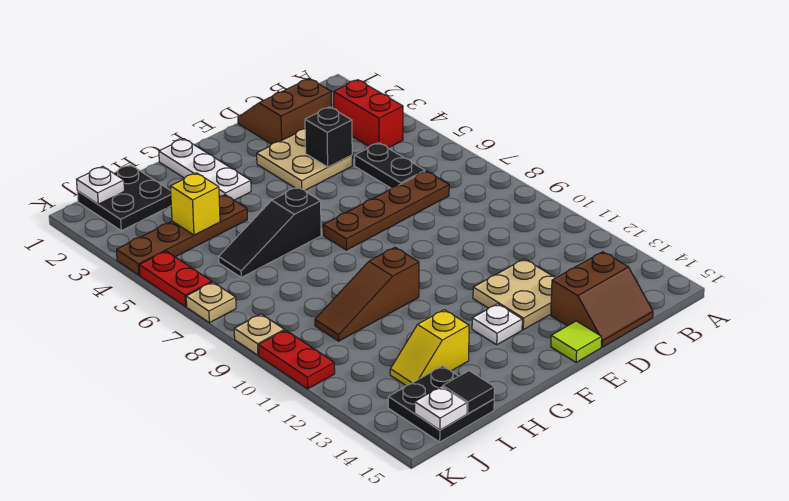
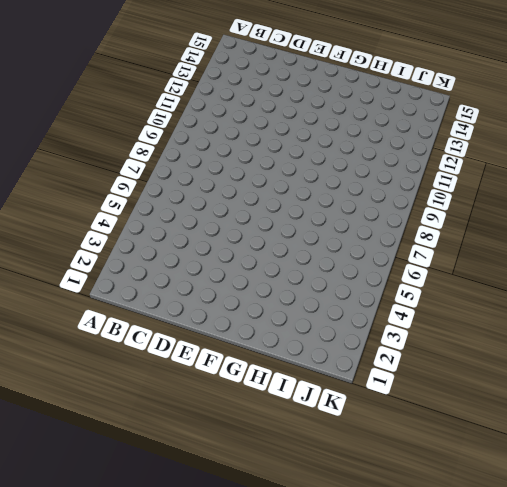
none -> red 1x2 brick [334,80,403,148]
none -> brown 2x2 slope [238,79,332,144]
none -> black 1x2 plate [355,143,425,188]

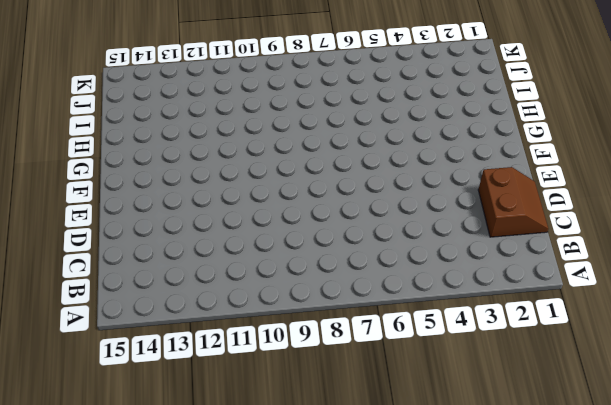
none -> red 1x2 brick [334,80,403,148]
none -> black 1x2 plate [355,143,425,188]
none -> brown 1x4 plate [323,171,449,250]

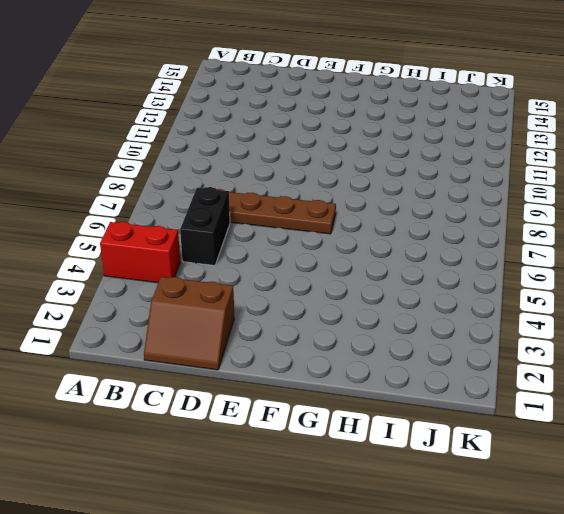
red 1x2 brick [100,222,180,283] -> red 1x2 brick turned to [334,80,403,148]
black 1x2 brick [180,187,230,266] -> black 1x2 plate [355,143,425,188]
none -> brown 2x2 slope [551,252,653,347]
none -> tan 2x2 plate [257,129,352,190]
none -> tan 2x2 plate [473,259,556,330]

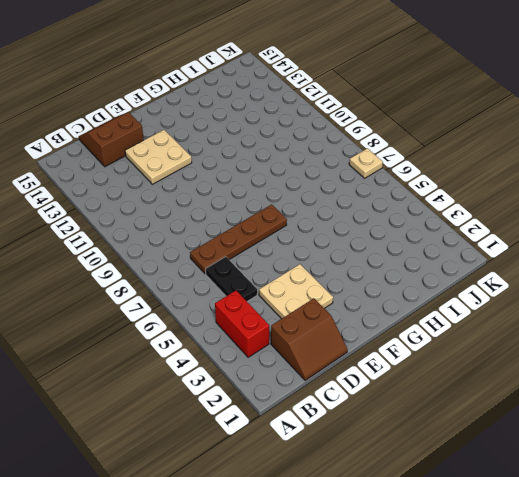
none -> lime 1x1 tile [551,321,602,362]
none -> white 1x1 plate [472,304,522,345]
none -> white 1x3 plate [159,139,251,200]

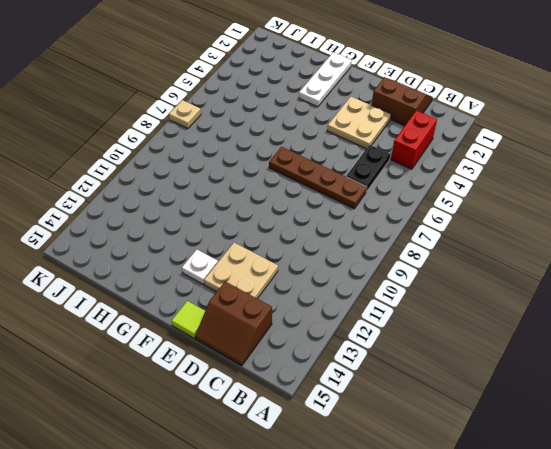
none -> black 1x3 slope [219,187,321,277]
none -> brown 1x3 slope [315,247,419,341]
none -> brown 1x4 plate [117,195,247,275]

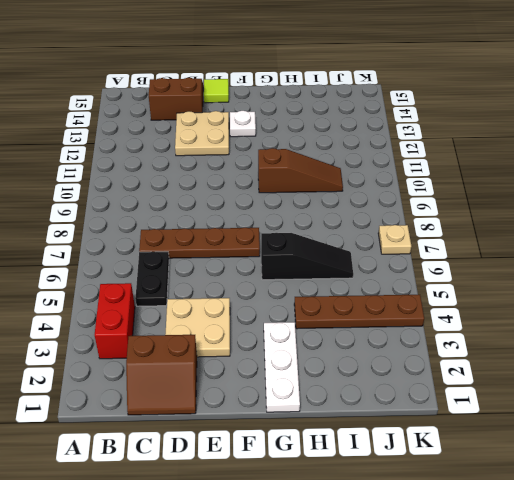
none -> yellow 1x2 slope [390,310,469,385]
none -> black 2x2 plate [77,165,171,231]
none -> black 2x2 plate [388,366,494,442]

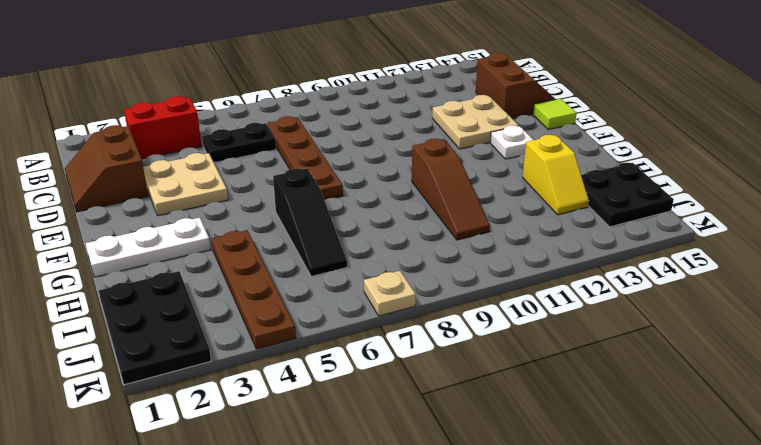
black 2x3 plate [99,271,211,385] -> black 2x2 plate [77,165,171,231]
none -> red 1x2 plate [139,251,212,307]
none -> tan 1x1 plate [234,314,284,355]
none -> red 1x2 plate [259,330,335,389]

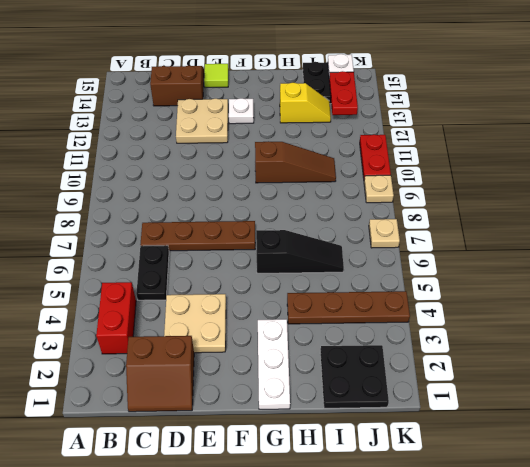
red 1x2 plate [329,71,358,115] -> red 1x2 plate moved to [139,251,212,307]
none -> black 1x1 brick [305,107,352,167]
none -> yellow 1x1 brick [171,173,220,235]
none -> black 1x1 tile [443,371,495,414]

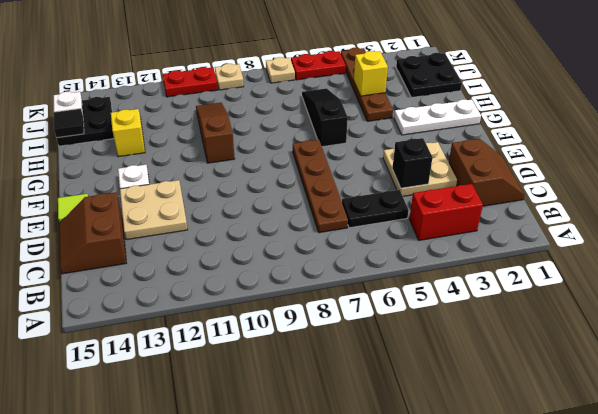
none -> white 1x1 plate [76,166,124,204]

